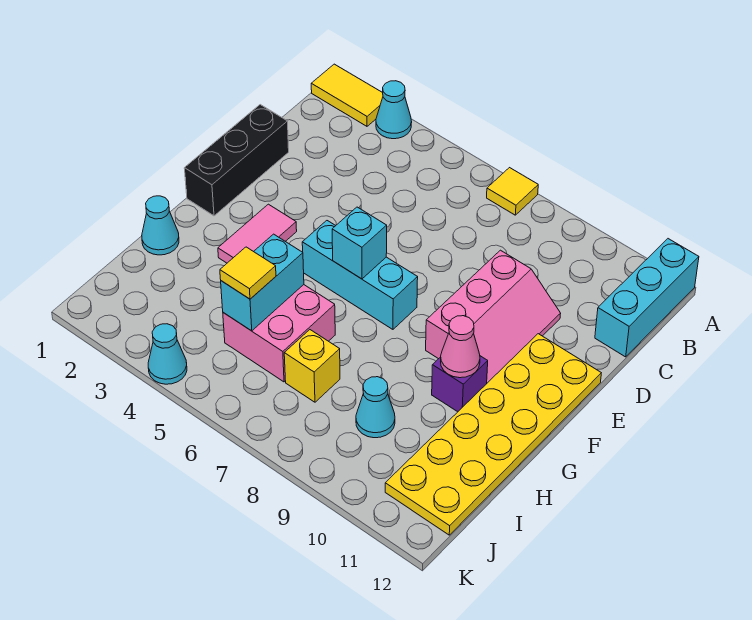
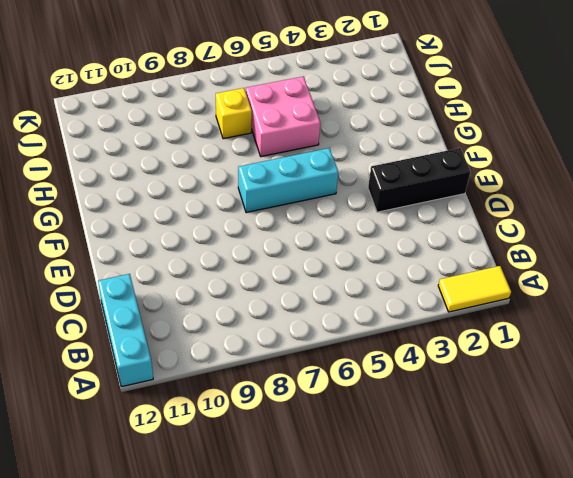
black 1x3 brick [368,148,470,212] -> black 1x3 brick turned to [184,105,289,216]
none -> cyan 1x1 cone [376,81,412,139]
none -> yellow 1x1 tile [487,168,538,215]
none -> pink 2x3 slope [426,250,561,383]

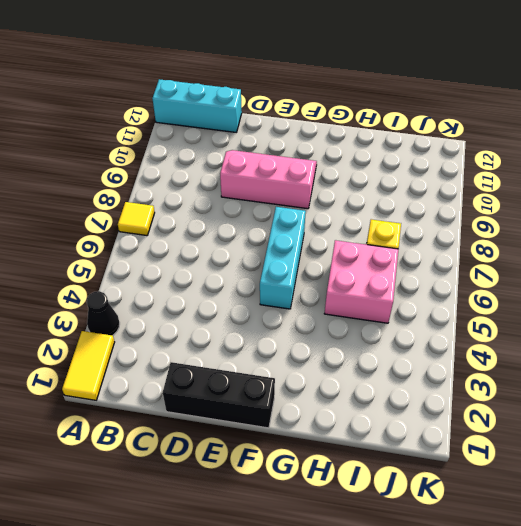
black 1x1 cone [87,291,120,335] -> cyan 1x1 cone [376,81,412,139]
none -> yellow 2x6 plate [385,334,601,535]
none -> pink 1x2 tile [218,204,297,263]
none -> purple 1x1 brick [432,356,488,412]

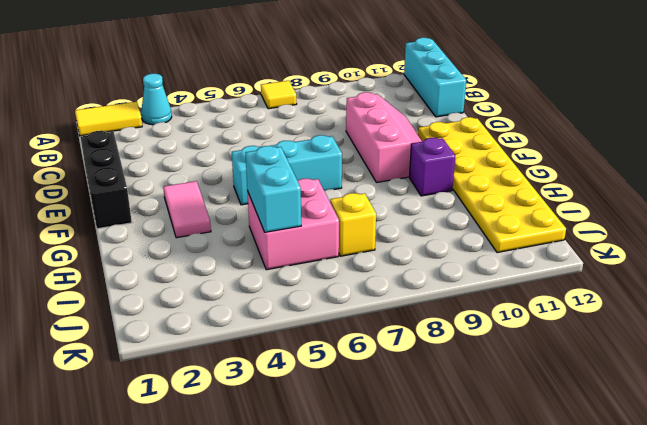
none -> cyan 1x1 cone [142,196,179,255]
none -> cyan 1x1 cone [356,377,395,438]
none -> cyan 1x1 cone [148,324,187,384]

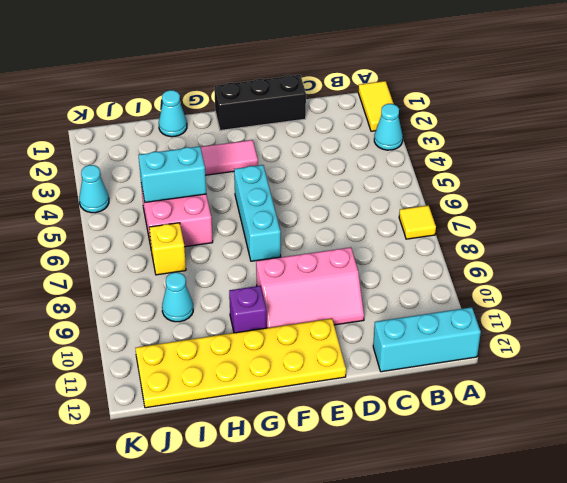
none -> cyan 1x1 brick [332,207,387,279]
none -> pink 1x1 cone [441,316,480,378]
none -> yellow 1x1 tile [220,247,276,299]

